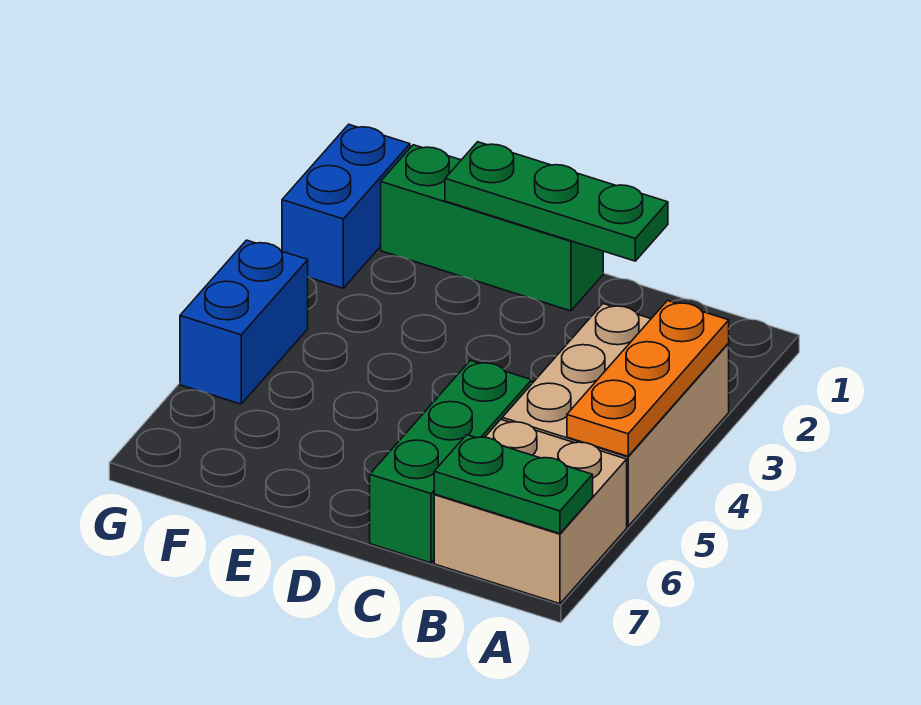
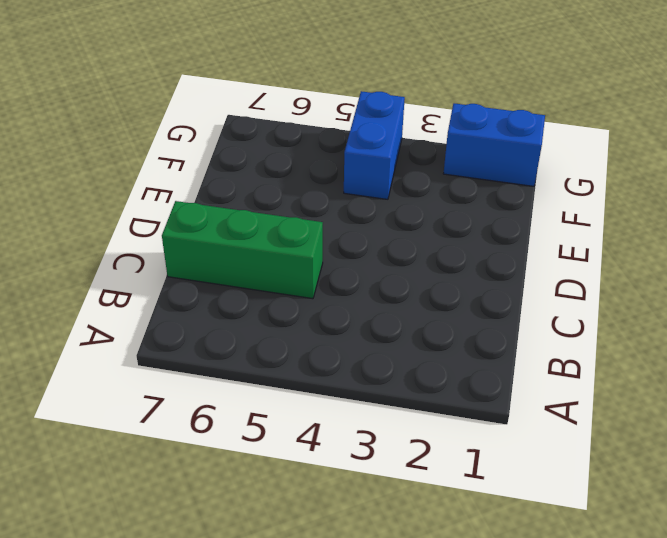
blue 1x2 brick [344,91,405,199] -> blue 1x2 brick turned to [180,240,308,404]
none -> tan 2x3 brick [502,304,729,526]
none -> tan 2x2 brick [434,420,627,604]

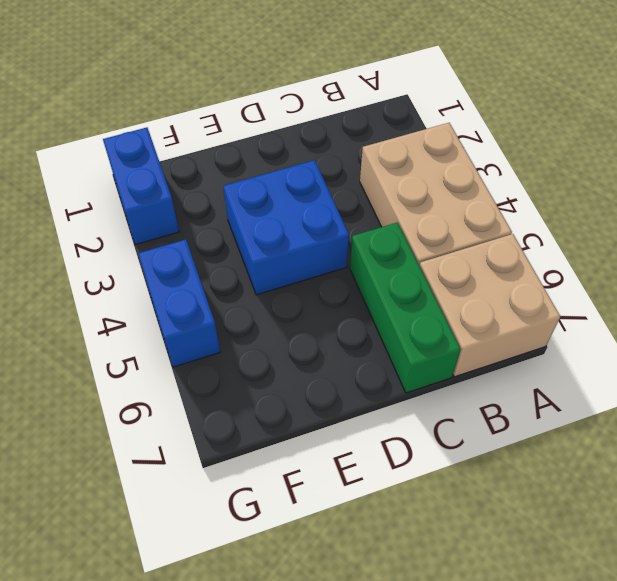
blue 2x2 brick [223,160,349,295] -> none
none -> green 1x3 brick [381,145,603,311]
none -> orange 1x3 plate [567,301,729,456]

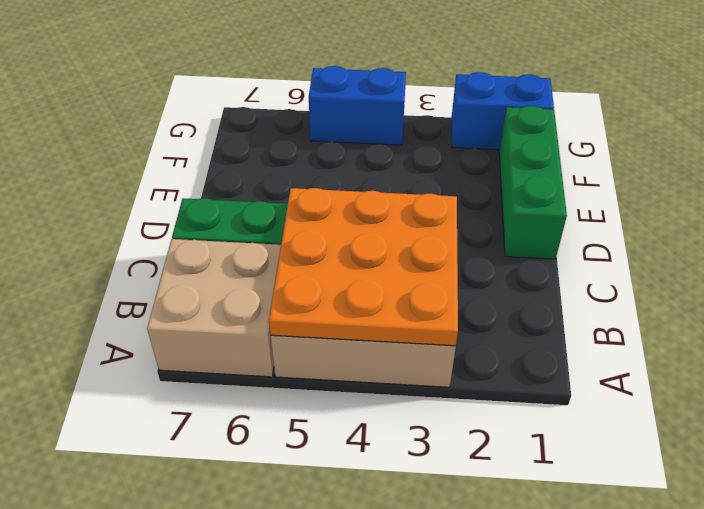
orange 3x3 plate [269,188,458,346] -> orange 1x3 plate [567,301,729,456]
none -> green 1x2 plate [434,435,593,534]
none -> green 1x3 plate [445,142,668,261]

